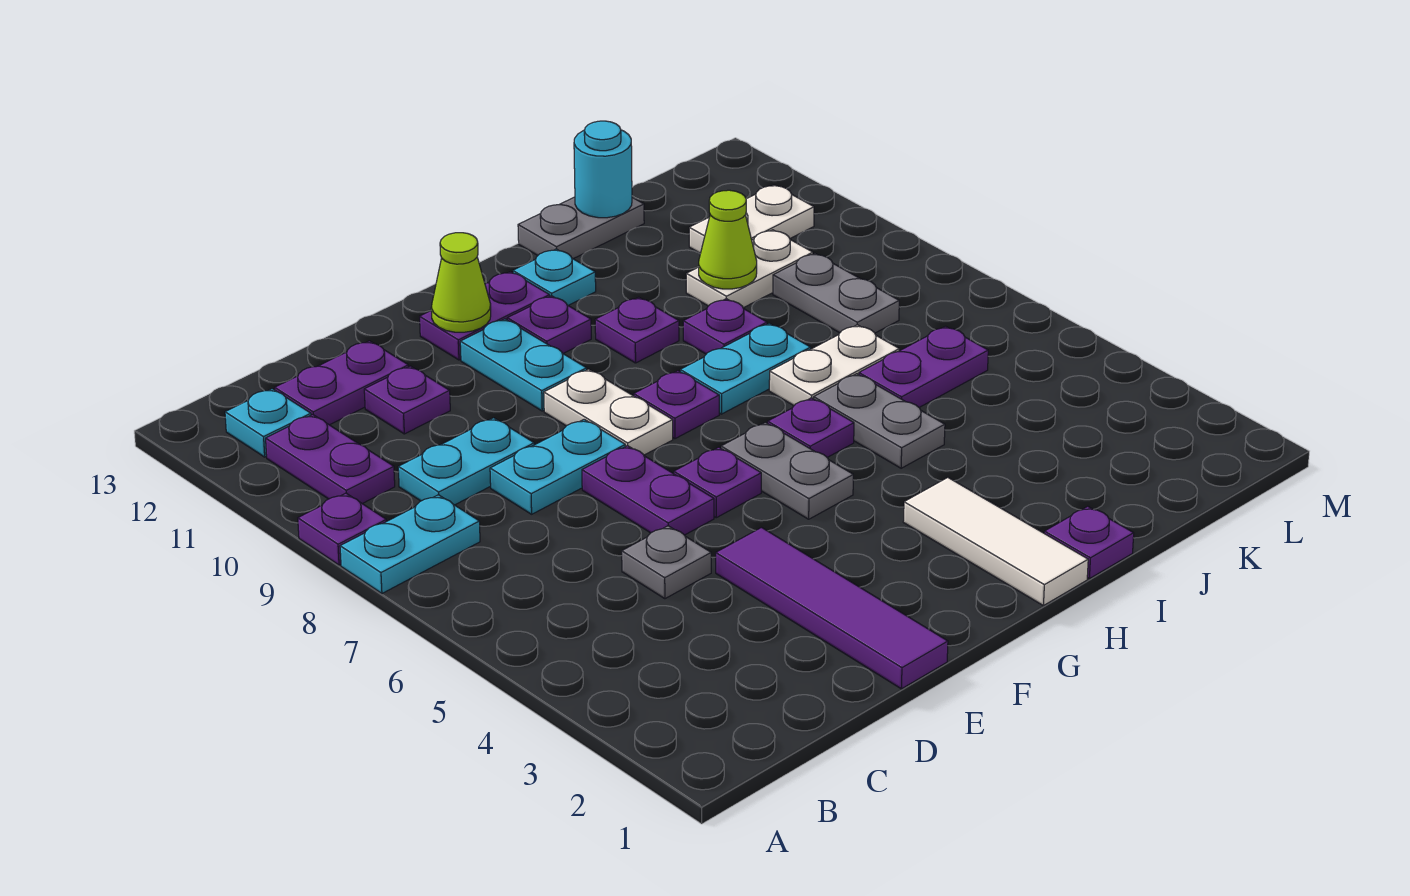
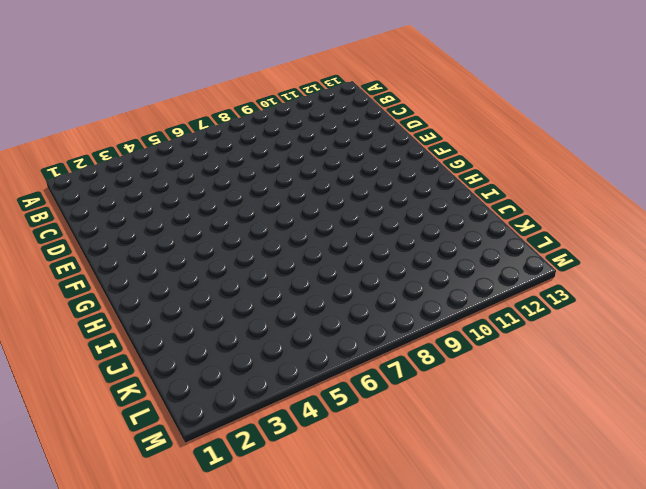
none -> cyan 1x2 plate [340,495,480,593]
none -> purple 1x1 plate [298,493,386,565]
none -> purple 1x2 plate [266,415,395,504]
none -> cyan 1x1 plate [225,389,311,457]

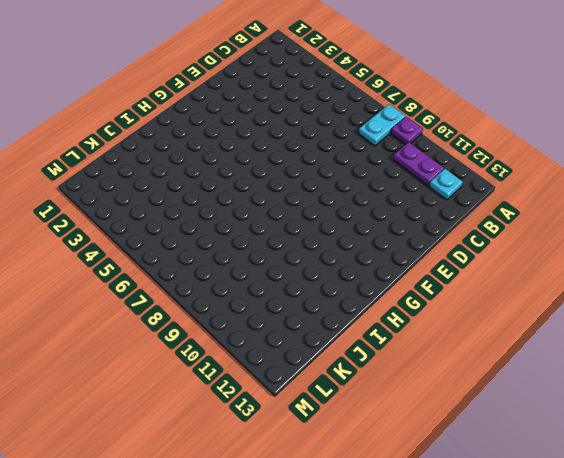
none -> cyan 1x2 plate [398,418,534,505]
none -> purple 1x2 plate [275,341,408,425]
none -> grey 1x1 plate [622,526,711,599]
none -> cyan 1x2 plate [490,419,625,514]

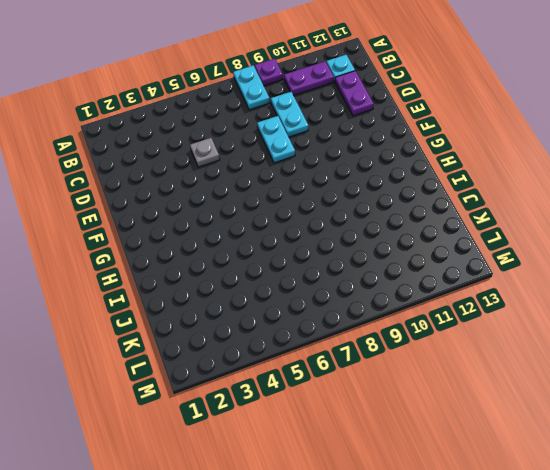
none -> purple 1x1 plate [364,366,450,434]
none -> purple 1x4 tile [716,528,948,689]
none -> purple 1x2 plate [582,446,714,535]
none -> purple 1x1 plate [674,447,761,518]

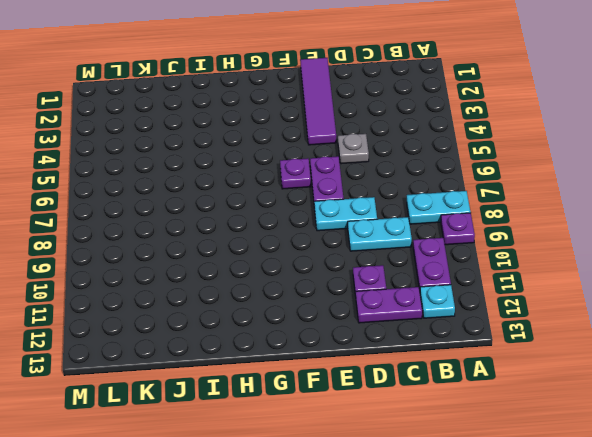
none -> white 1x2 plate [544,369,673,455]
none -> cyan 1x2 plate [460,319,587,411]
none -> purple 1x2 plate [420,272,550,360]
none -> grey 1x2 plate [721,423,853,519]

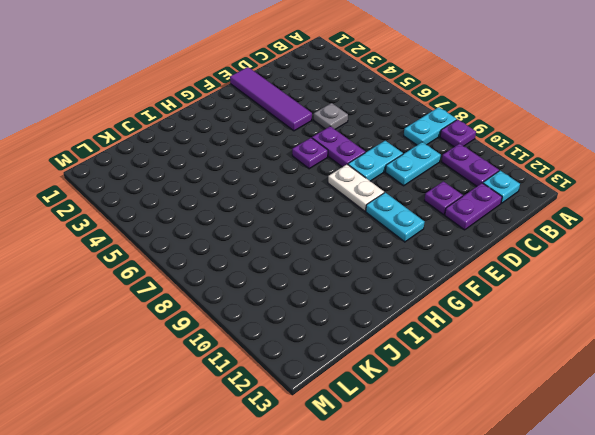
none -> purple 1x2 plate [420,272,550,360]
none -> grey 1x2 plate [721,423,853,519]
none -> purple 1x1 plate [634,371,719,439]
none -> purple 1x1 plate [507,296,591,353]

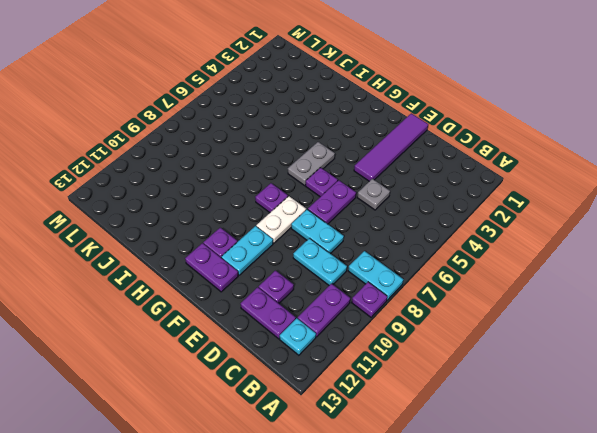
none -> white 1x3 tile [903,478,1088,606]
none -> purple 1x1 plate [768,398,854,458]
none -> cyan 1x2 plate [680,323,811,414]
none -> purple 1x1 plate [595,297,679,363]

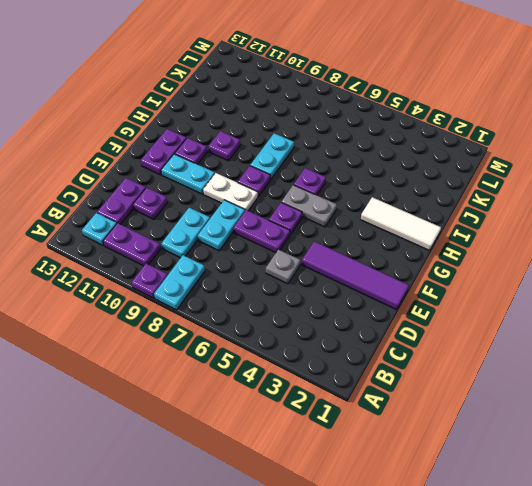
none -> cyan 1x1 plate [513,249,596,306]
none -> purple 1x1 plate [1044,506,1134,579]
none -> grey 1x2 plate [814,374,945,468]
none -> white 1x2 plate [769,325,899,405]

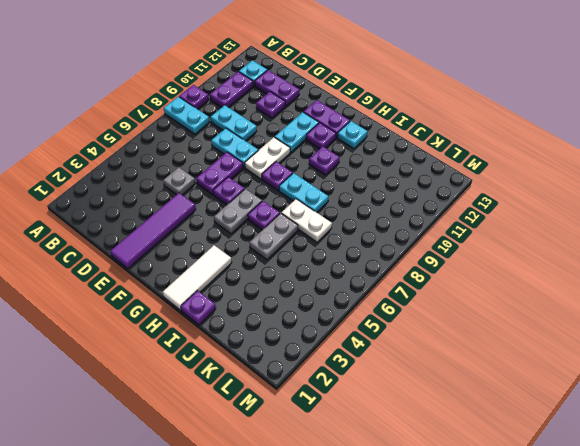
none -> purple 1x1 plate [683,299,767,354]
none -> grey 1x2 plate [518,197,644,259]
none -> purple 1x2 plate [859,326,988,407]
none -> white 1x2 plate [686,230,813,308]

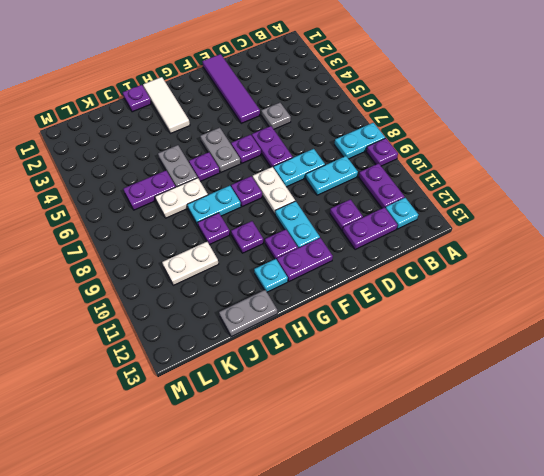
none -> grey 1x2 plate [773,254,899,333]
none -> white 1x2 plate [689,185,814,253]
none -> lime 1x1 cone [431,233,491,332]
none -> lime 1x1 cone [699,190,757,289]

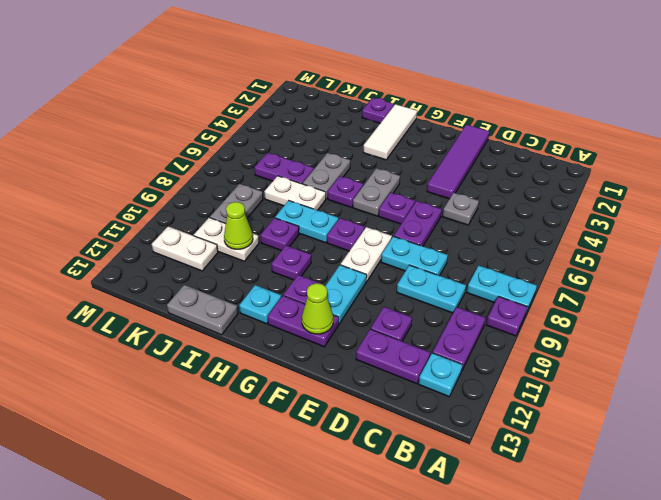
none -> cyan 1x1 round brick [574,121,632,218]

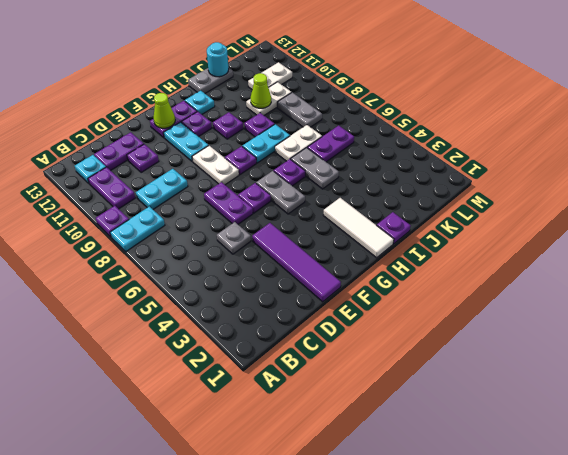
none -> cyan 1x2 plate [490,419,625,514]

